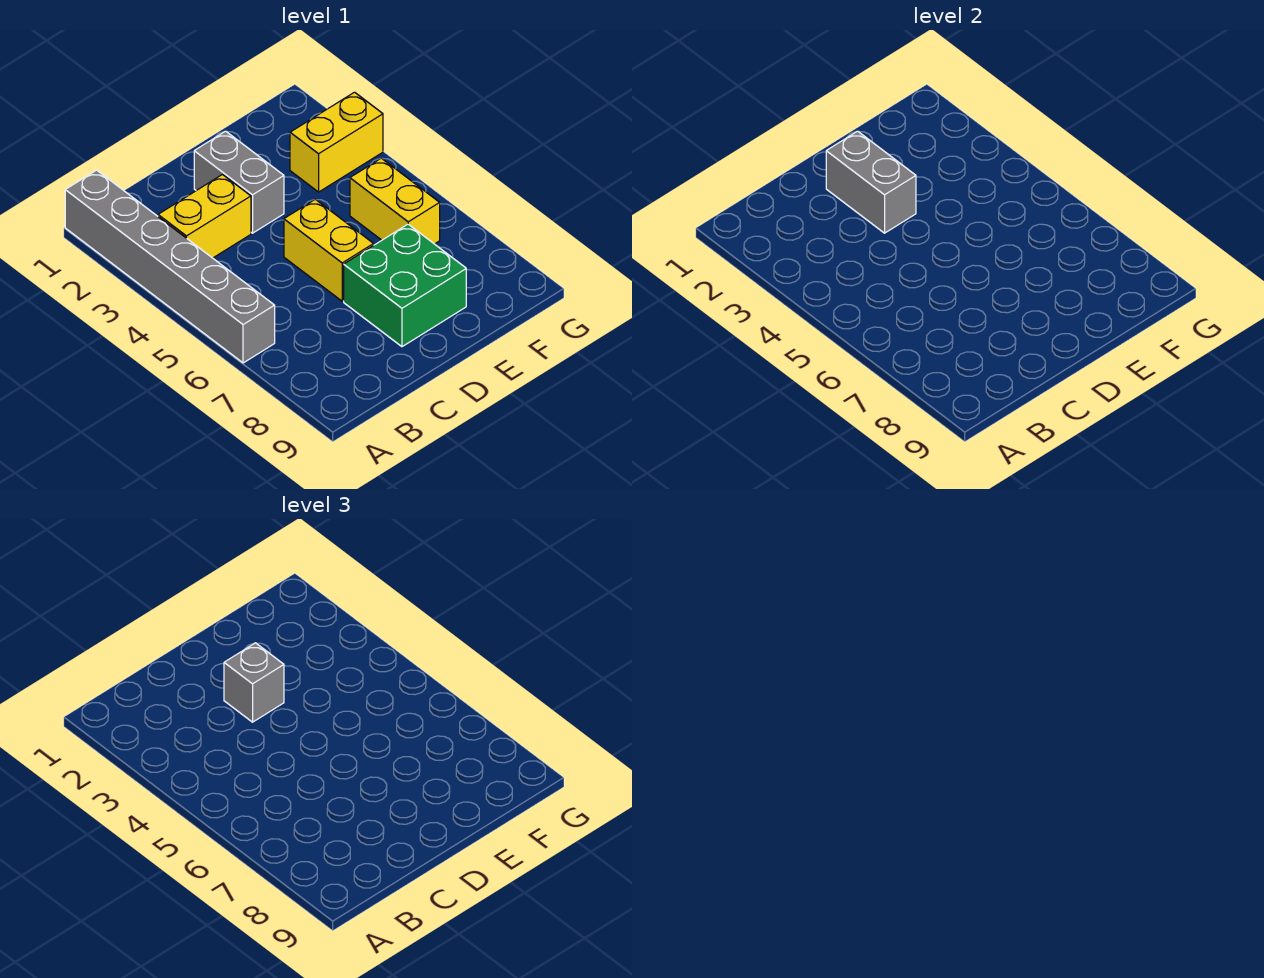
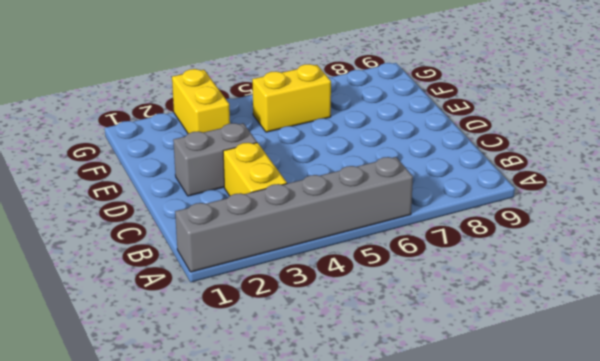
none -> yellow 1x2 brick [284,199,374,301]
none -> green 2x2 brick [344,224,466,347]

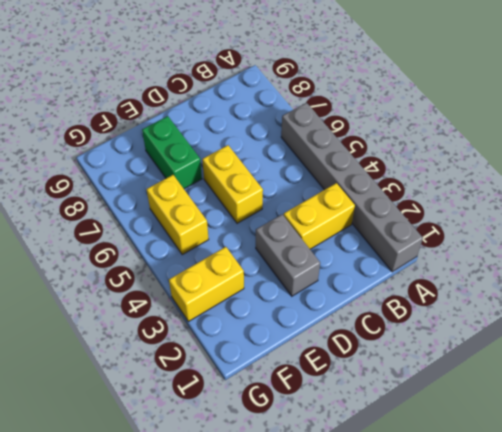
green 1x2 brick [142,116,202,189] -> green 2x2 brick [344,224,466,347]
none -> grey 1x2 brick [826,131,916,233]
none -> grey 1x1 brick [224,643,284,722]

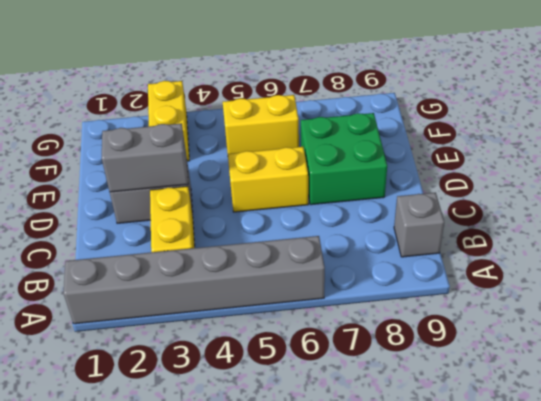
grey 1x1 brick [394,193,444,257] -> grey 1x1 brick moved to [224,643,284,722]

